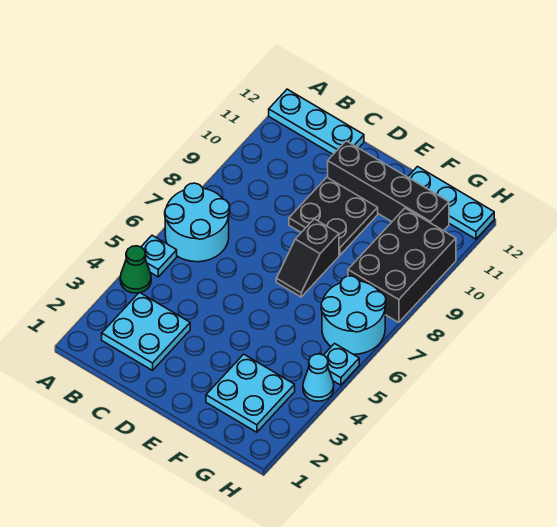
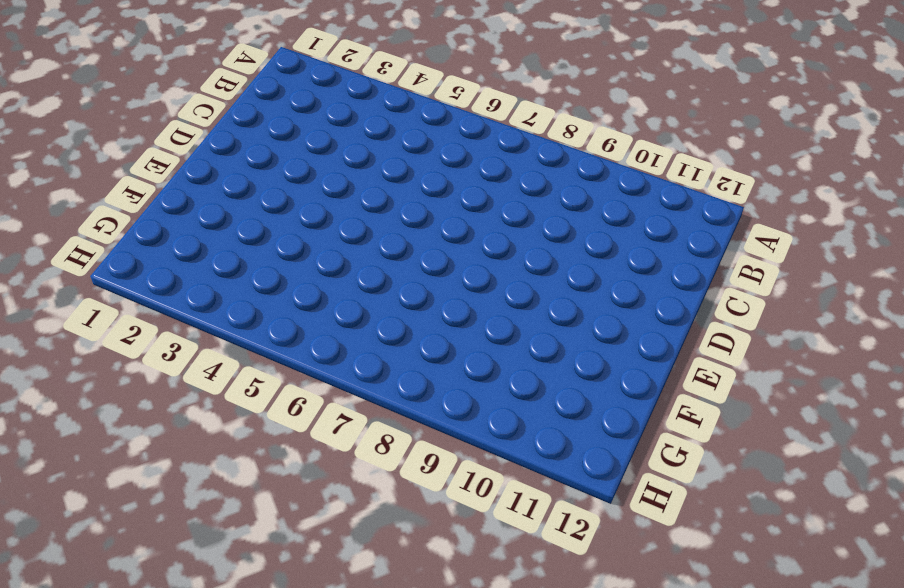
none -> green 1x1 cone [120,246,151,293]
none -> cyan 1x1 plate [141,235,177,277]
none -> cyan 2x2 round brick [165,183,230,262]

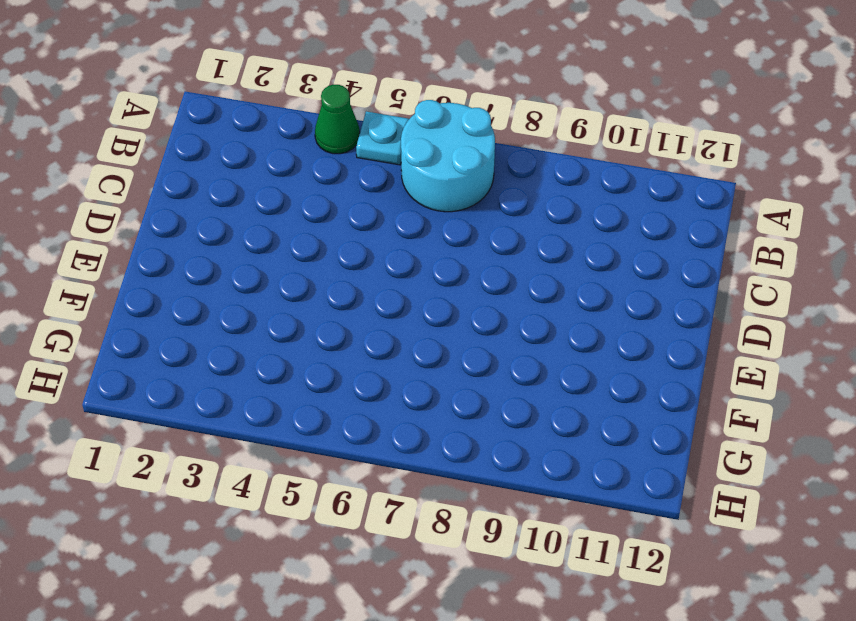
none -> cyan 1x3 plate [269,89,364,154]
none -> cyan 2x2 plate [102,293,190,370]
none -> black 2x2 plate [289,177,378,255]

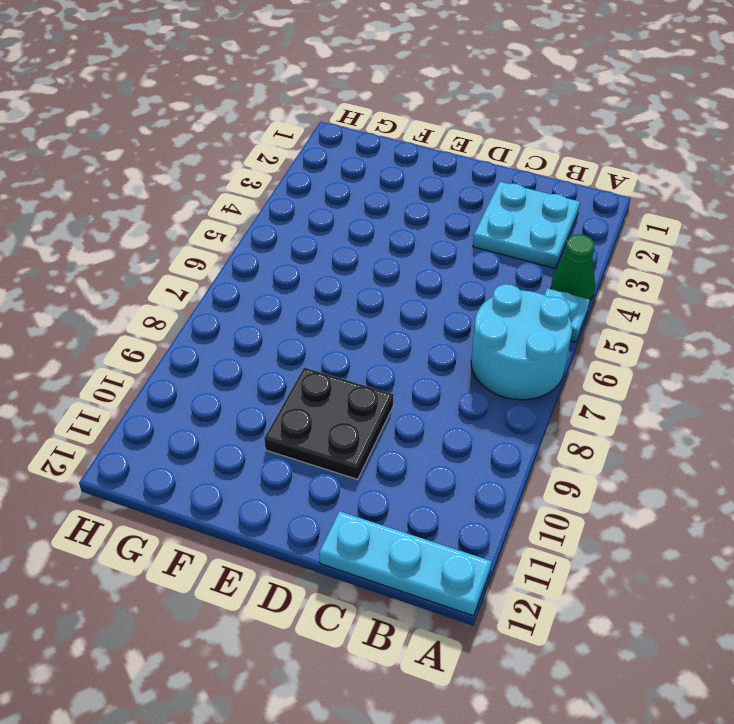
none -> black 1x4 brick [328,141,449,231]
none -> black 1x2 slope [276,219,339,297]
none -> cyan 2x2 plate [206,354,295,432]

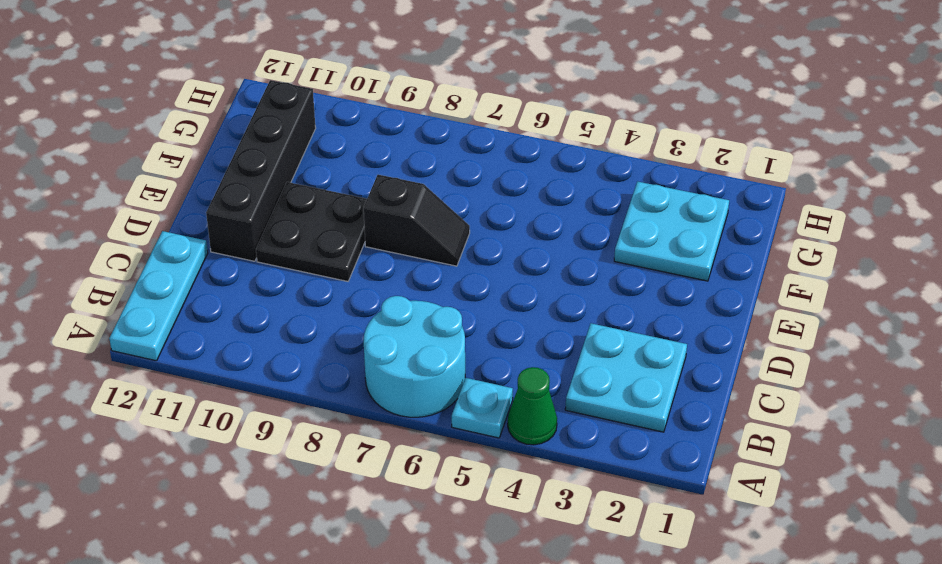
none -> cyan 1x3 plate [408,167,494,239]
none -> cyan 2x2 round brick [321,276,386,354]
none -> black 2x3 brick [348,208,456,323]

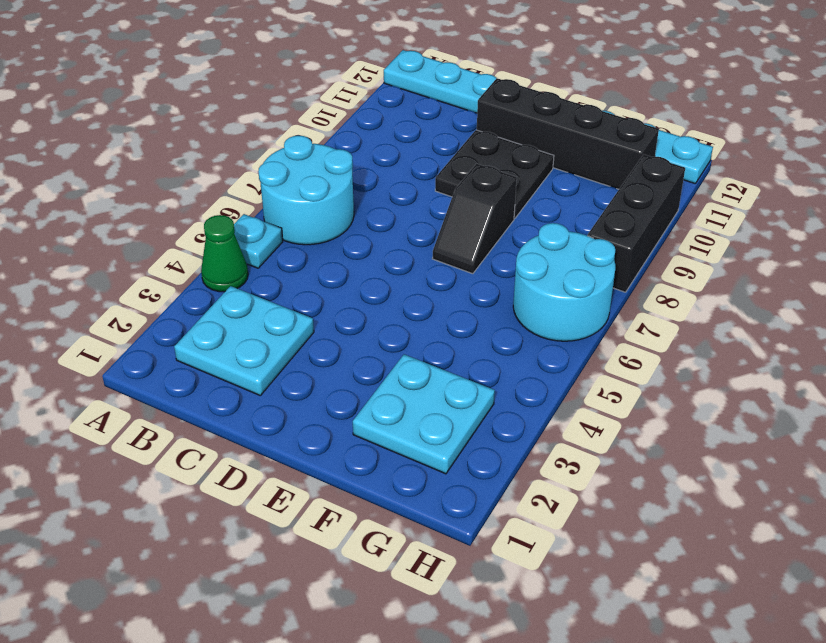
black 1x3 brick [588,155,685,292] -> black 2x3 brick [348,208,456,323]
none -> cyan 1x1 cone [303,354,334,401]
none -> cyan 1x1 plate [324,343,359,385]

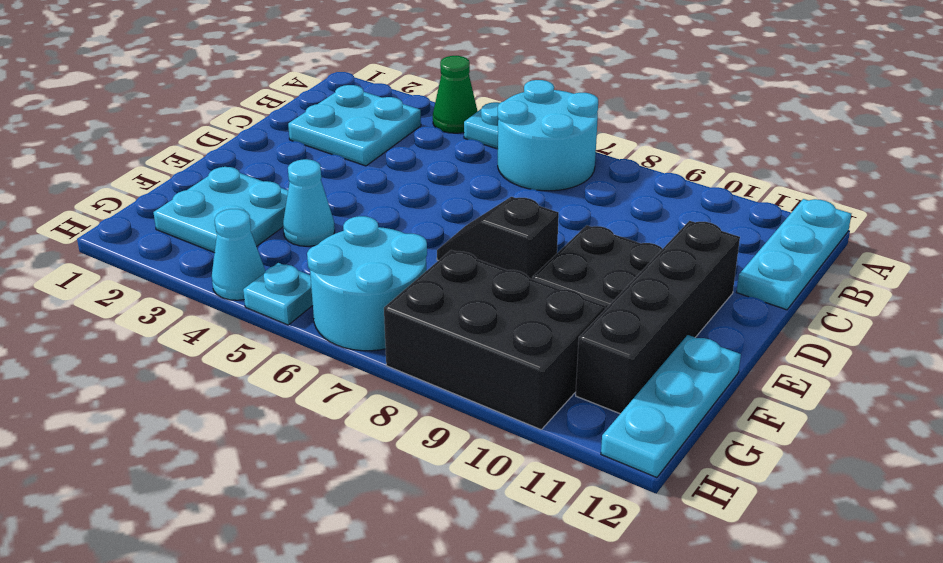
cyan 1x1 cone [283,159,335,246] -> none

